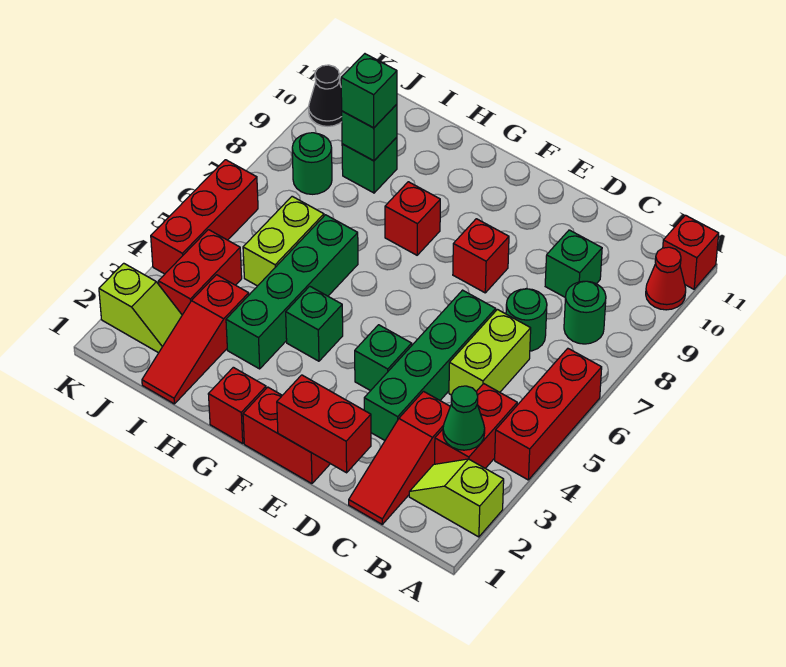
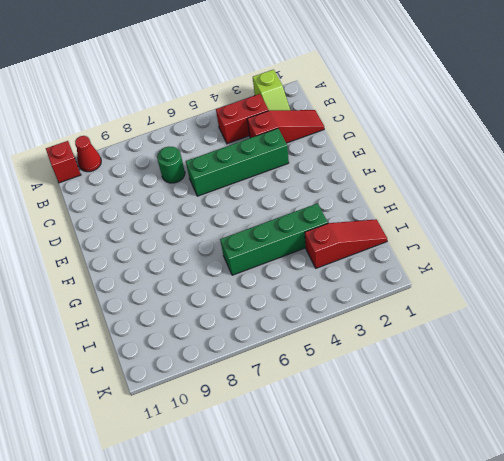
none -> red 1x3 brick [495,349,602,480]
none -> green 1x1 round brick [564,281,606,344]
none -> lime 1x2 brick [449,309,531,395]
none -> green 1x1 brick [545,230,602,297]

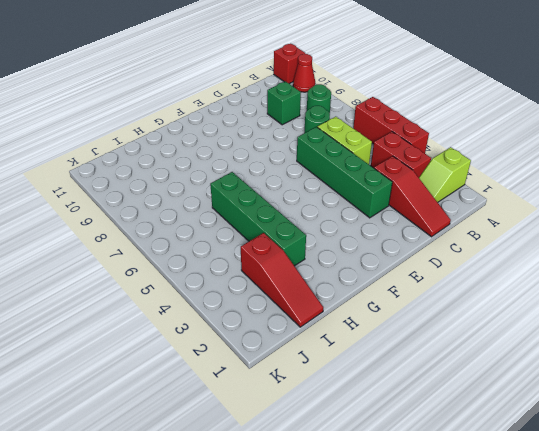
none -> red 1x2 brick [243,387,330,484]
none -> green 1x1 brick [355,325,412,391]
none -> red 1x1 brick [453,219,509,293]
none -> red 1x1 brick [208,367,266,443]

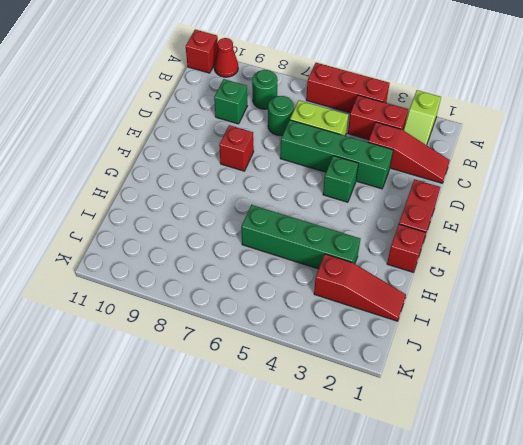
none -> green 1x1 brick [286,286,343,361]
none -> red 1x1 brick [385,182,440,255]
none -> lime 1x2 brick [243,196,324,286]
none -> green 1x1 brick [342,137,397,193]

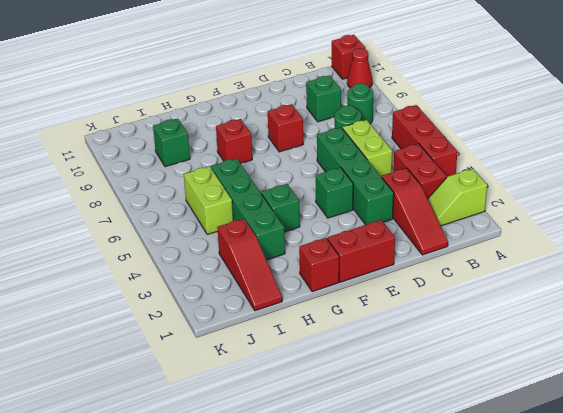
none -> lime 1x2 slope [99,263,182,353]
none -> red 1x2 brick [158,230,242,315]
none -> green 1x1 round brick [292,133,332,194]
none -> red 1x3 brick [151,160,258,274]

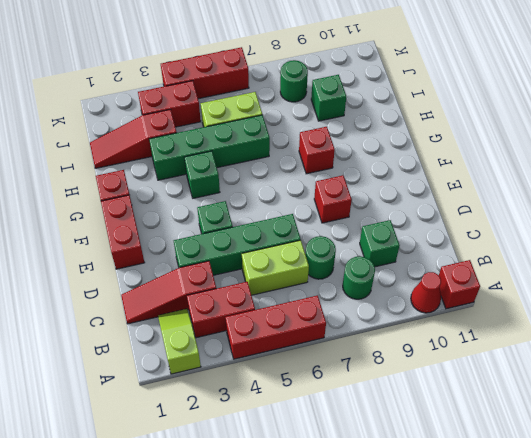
none -> lime 1x2 slope [99,263,182,353]
none -> black 1x1 cone [309,65,342,126]
none -> green 1x1 cone [443,386,485,450]
none -> red 1x2 brick [277,375,371,473]

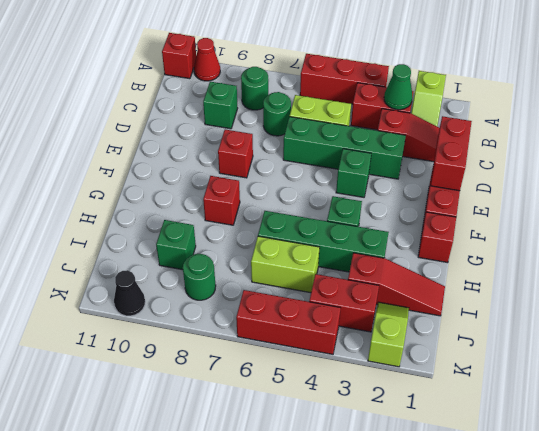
none -> green 1x1 brick [342,104,397,161]
none -> green 1x1 brick [341,54,397,128]

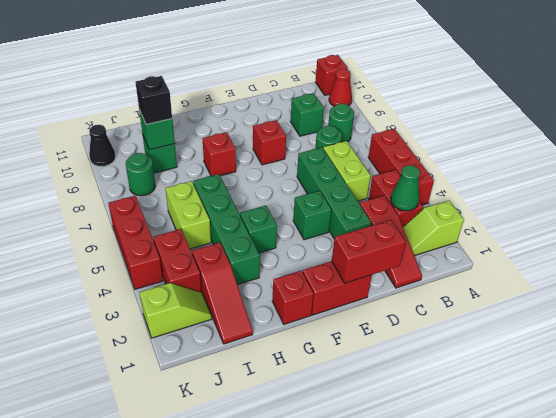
black 1x1 brick [136,76,172,124] -> green 1x1 brick [341,54,397,128]

